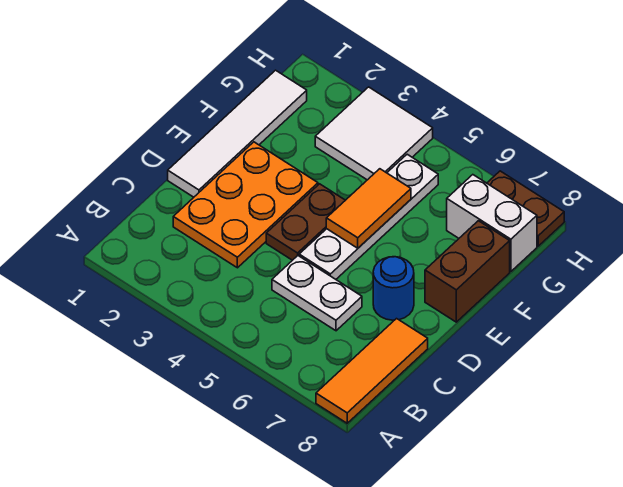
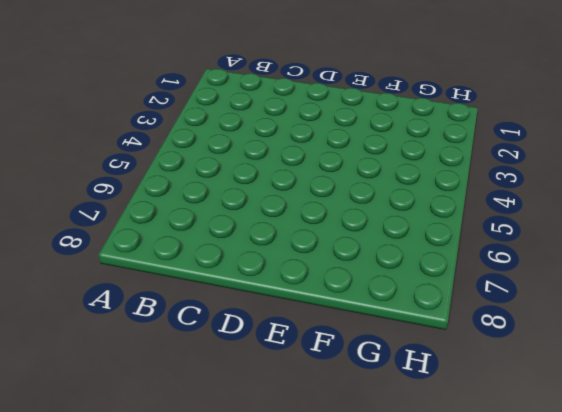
none -> orange 1x3 tile [316,319,428,423]
none -> orange 2x3 plate [173,142,318,268]
none -> white 1x2 plate [272,256,362,331]

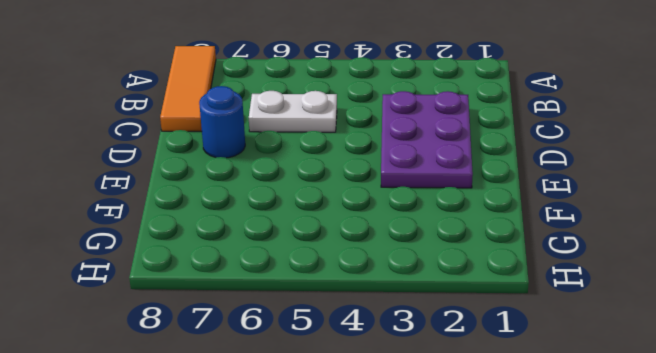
purple 2x3 plate [381,91,473,188] -> orange 2x3 plate [173,142,318,268]
none -> white 1x4 tile [168,70,307,197]
none -> brown 1x2 plate [266,184,345,260]
none -> white 1x4 plate [299,154,438,279]

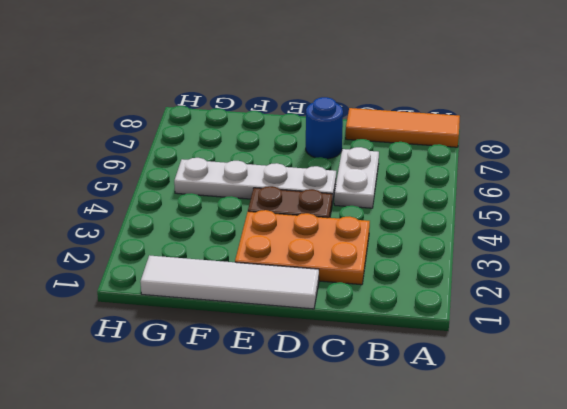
none -> brown 1x2 brick [425,221,510,322]
none -> white 2x2 tile [315,87,433,180]
none -> white 1x2 brick [447,175,537,271]

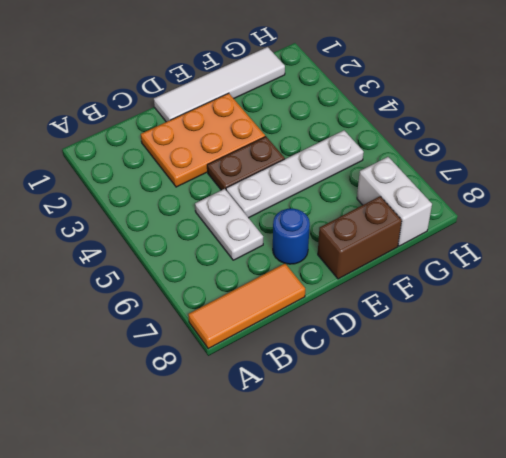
none -> white 2x2 tile [315,87,433,180]
none -> brown 1x2 plate [487,171,564,246]
none -> orange 1x2 tile [326,169,411,248]

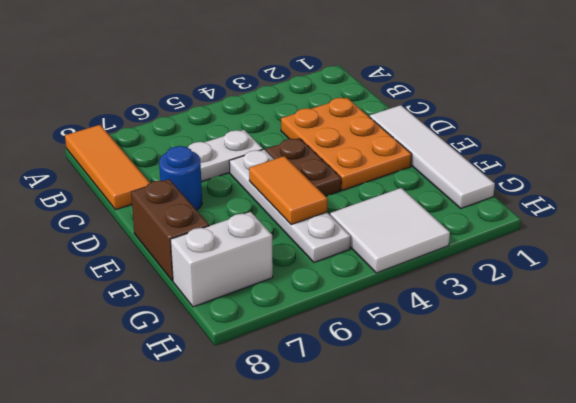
none -> brown 1x2 plate [487,171,564,246]

